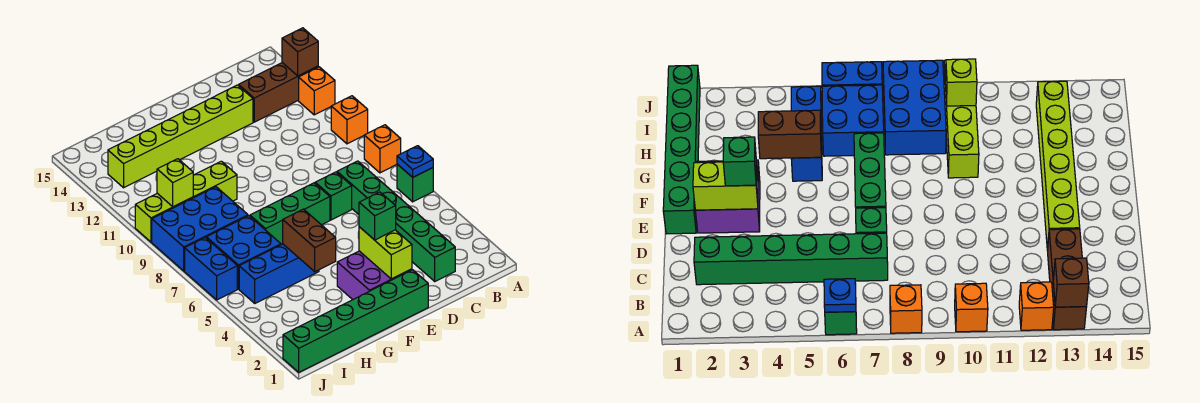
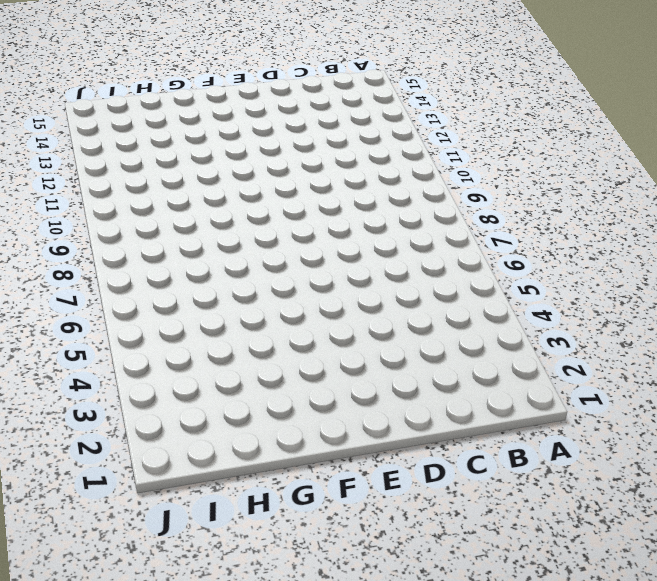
none -> green 1x1 brick [397,164,433,202]
none -> orange 1x1 brick [364,125,401,173]
none -> orange 1x1 brick [331,96,368,144]

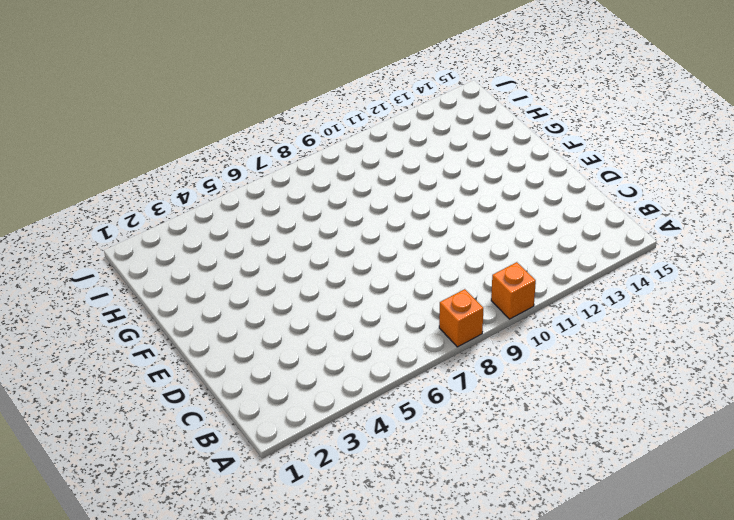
none -> green 1x1 brick [397,164,433,202]
none -> orange 1x1 brick [299,67,335,115]
none -> brown 1x3 brick [239,63,318,122]

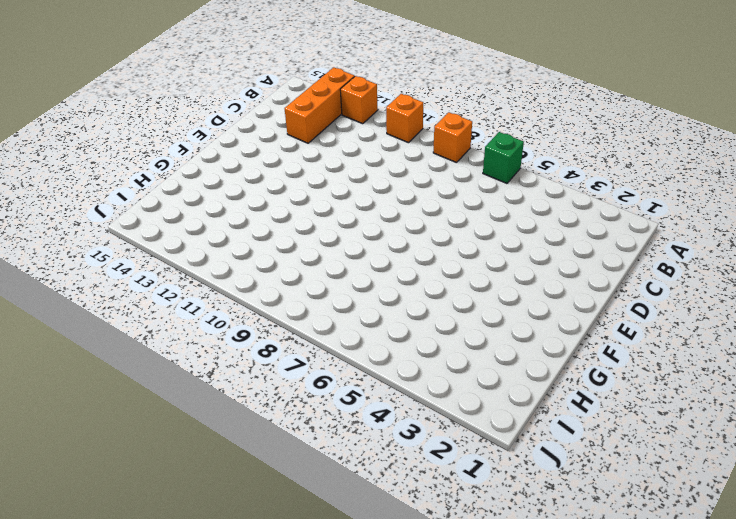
orange 1x3 brick [284,67,355,143] -> brown 1x3 brick [239,63,318,122]
none -> green 1x6 brick [337,161,455,281]
none -> green 1x1 brick [315,172,352,220]
none -> lime 1x6 brick [108,85,253,188]

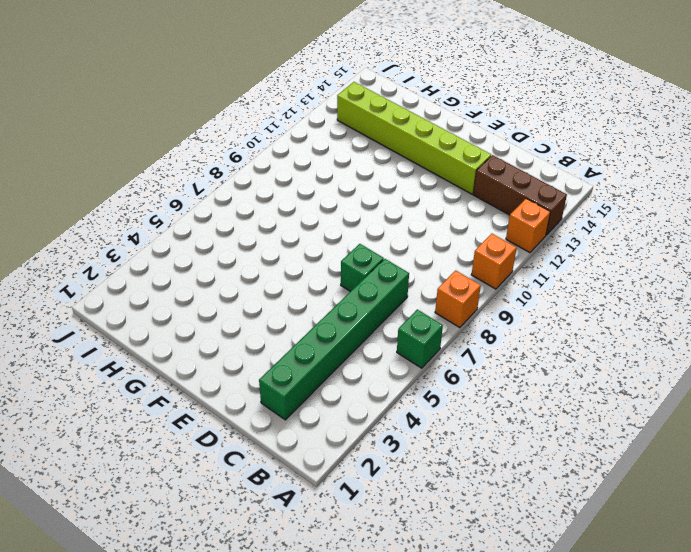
none -> green 1x6 brick [283,270,428,372]
none -> purple 2x2 brick [337,251,412,300]
none -> green 1x3 brick [250,183,330,245]

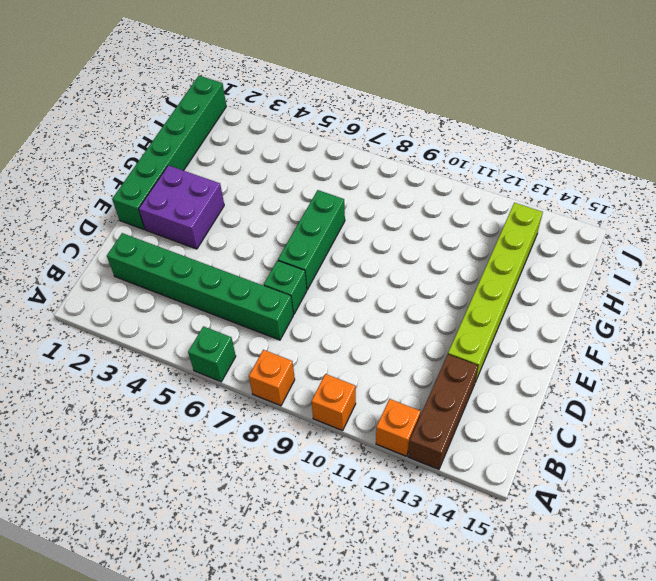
none -> blue 1x3 brick [239,244,319,303]
none -> lime 1x4 brick [135,161,237,242]
none -> blue 2x2 brick [206,216,281,289]

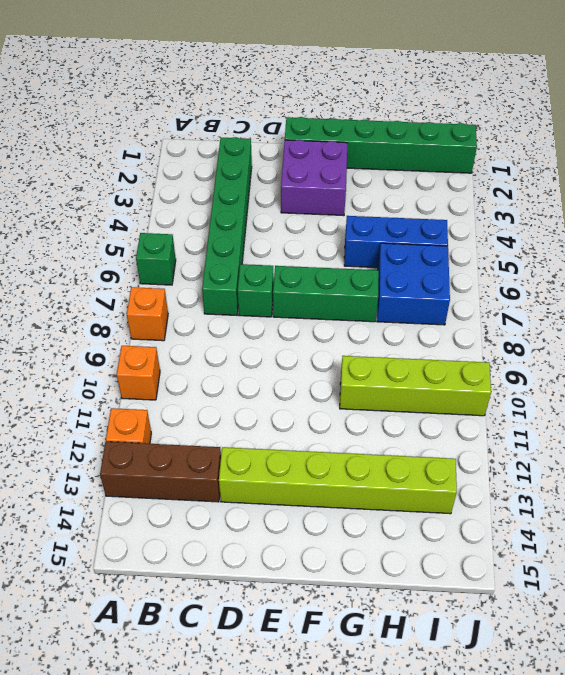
none -> blue 2x3 brick [152,187,248,271]
none -> blue 1x2 brick [185,238,237,300]
none -> blue 1x1 plate [397,146,433,177]

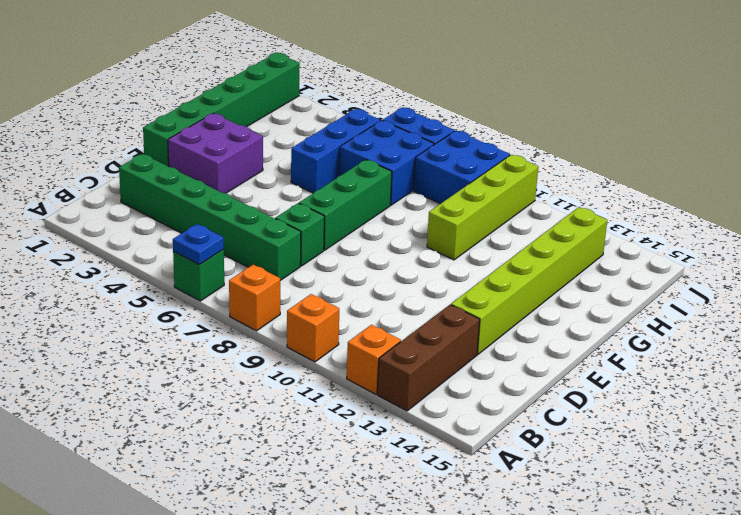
blue 2x2 brick [414,131,510,204] -> blue 2x3 brick [152,187,248,271]
none -> brown 1x1 brick [282,28,318,76]
none -> lime 1x2 brick [359,227,412,279]
none -> brown 1x2 brick [283,209,336,272]

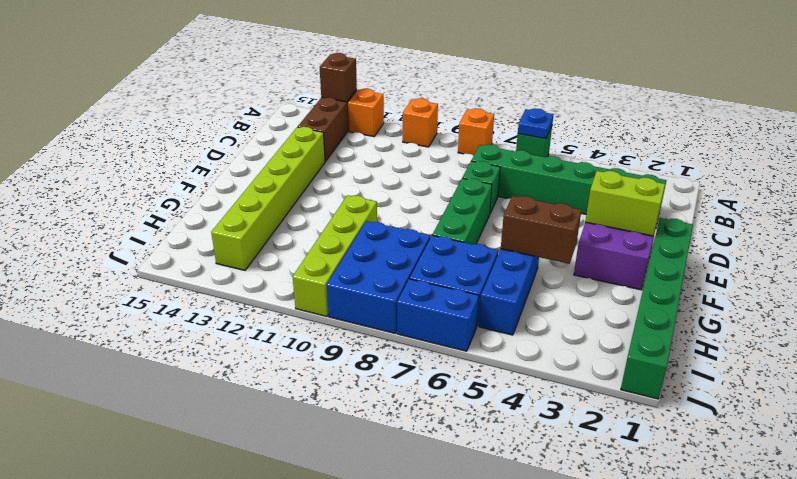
none -> lime 1x1 brick [157,159,193,207]
none -> green 1x1 brick [359,192,396,240]

